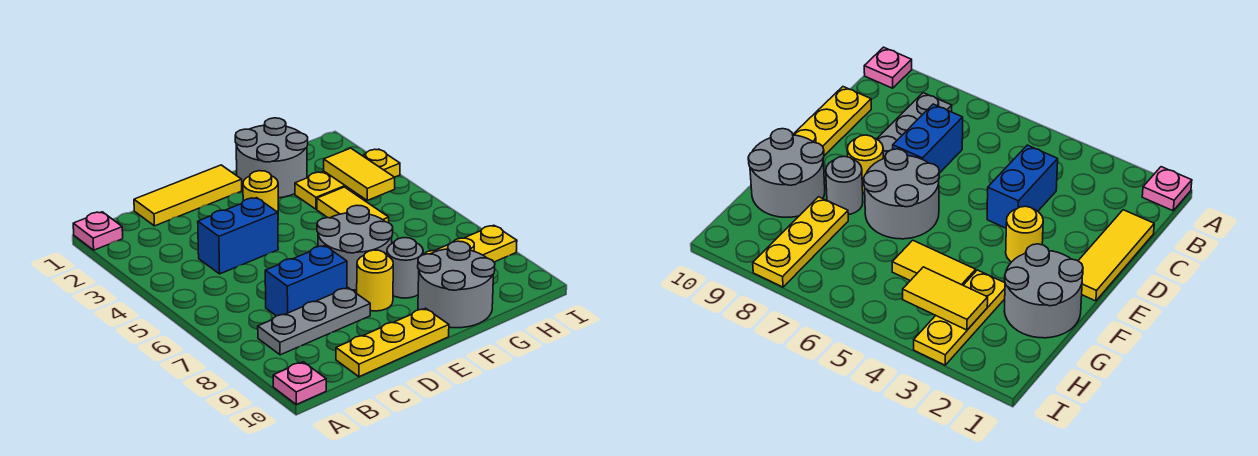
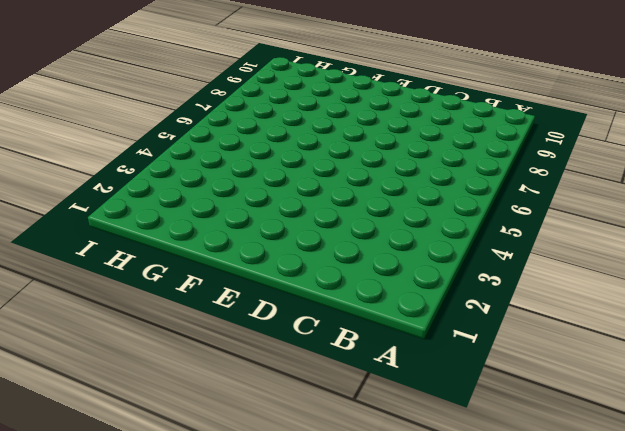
none -> pink 1x1 plate [73,212,123,250]
none -> pink 1x1 plate [273,362,326,404]
none -> grey 1x3 plate [258,288,370,355]

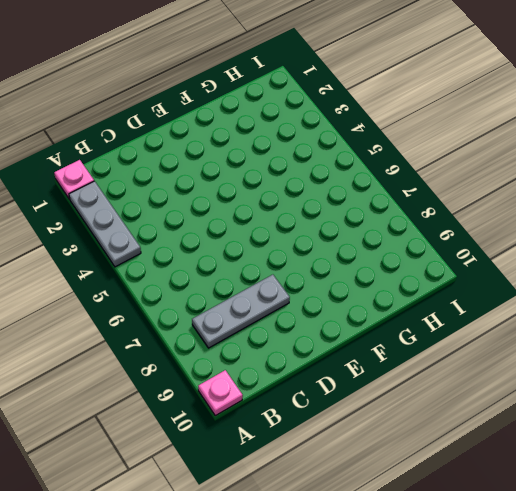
grey 1x3 plate [69,181,141,267] -> none
none -> yellow 1x3 tile [134,165,242,226]
none -> blue 1x2 brick [198,198,278,274]
none -> blue 1x2 brick [265,246,347,316]

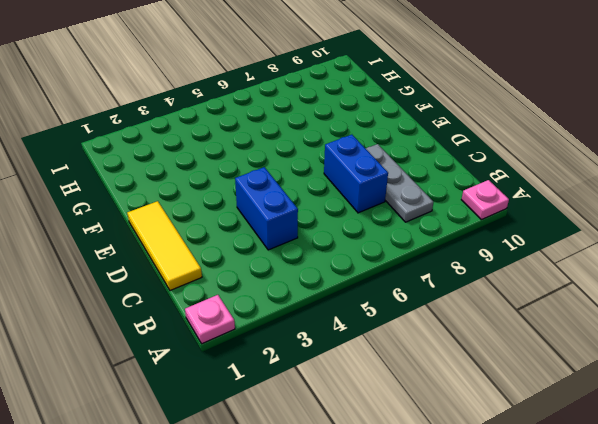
none -> yellow 1x3 plate [336,308,449,377]
none -> yellow 1x1 round brick [243,171,278,212]
none -> grey 2x2 round brick [317,205,393,290]

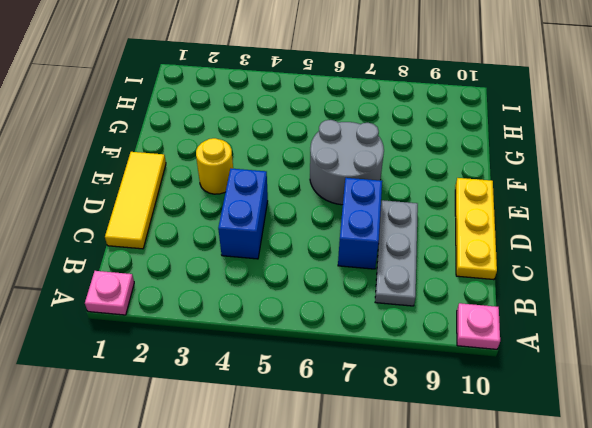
none -> yellow 1x1 round brick [357,250,393,311]
none -> grey 2x2 round brick [235,118,308,198]
none -> grey 1x1 round brick [387,238,423,298]

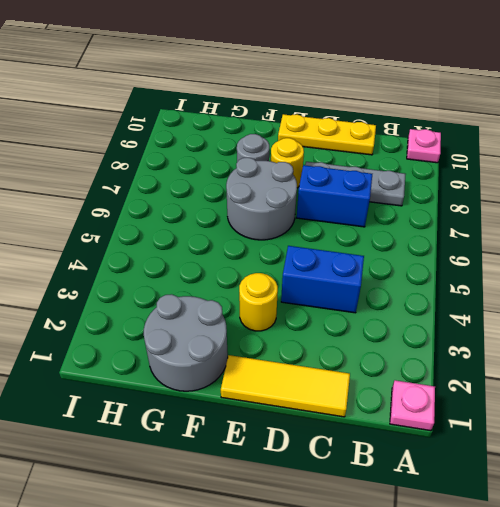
none -> grey 2x2 round brick [418,241,495,328]
none -> yellow 1x3 plate [295,149,400,209]
none -> yellow 1x2 tile [317,187,389,223]

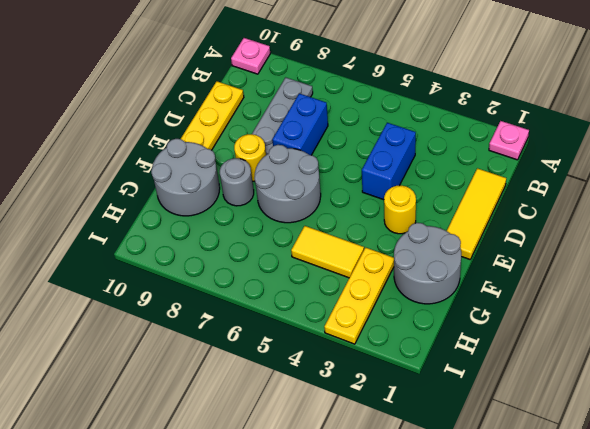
none -> yellow 1x3 plate [424,225,517,262]
none -> yellow 1x2 tile [324,148,395,200]

